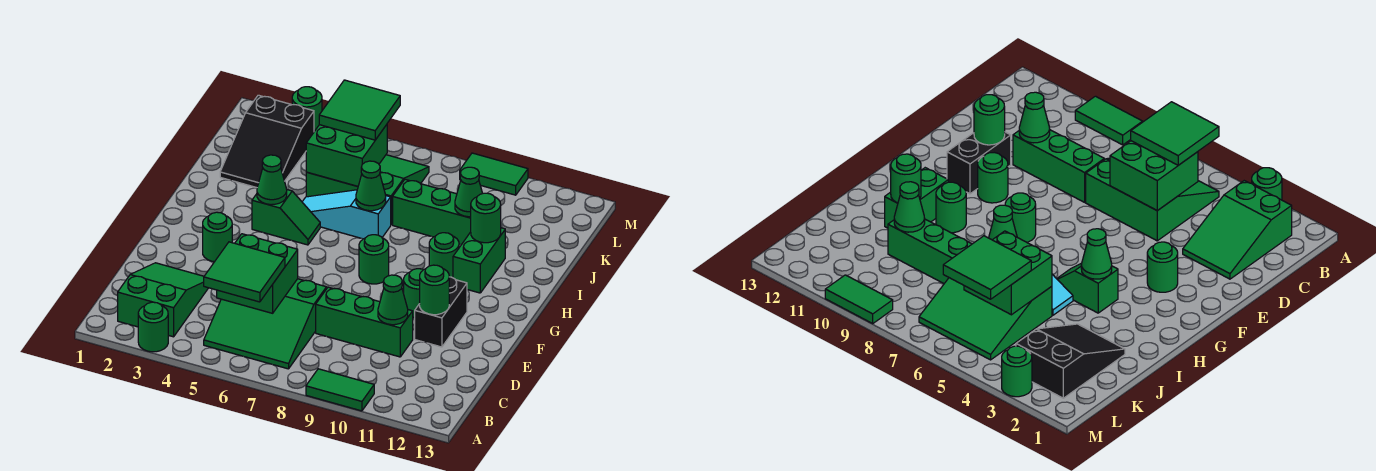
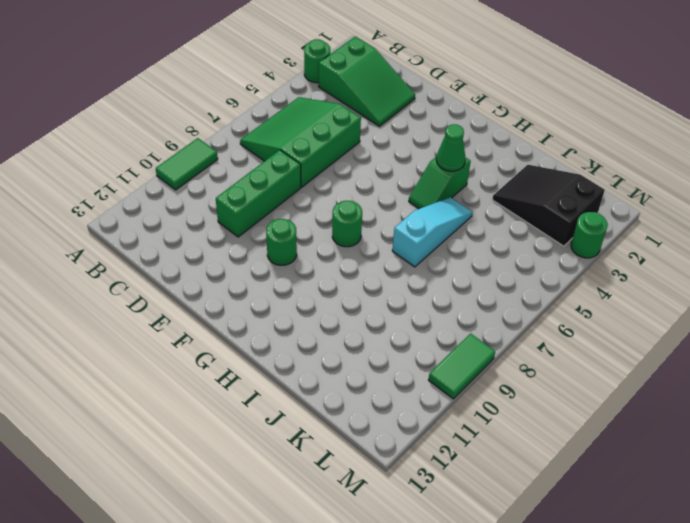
none -> black 1x2 brick [415,277,467,347]
none -> green 1x1 round brick [203,212,232,262]
none -> green 1x1 round brick [429,233,459,278]

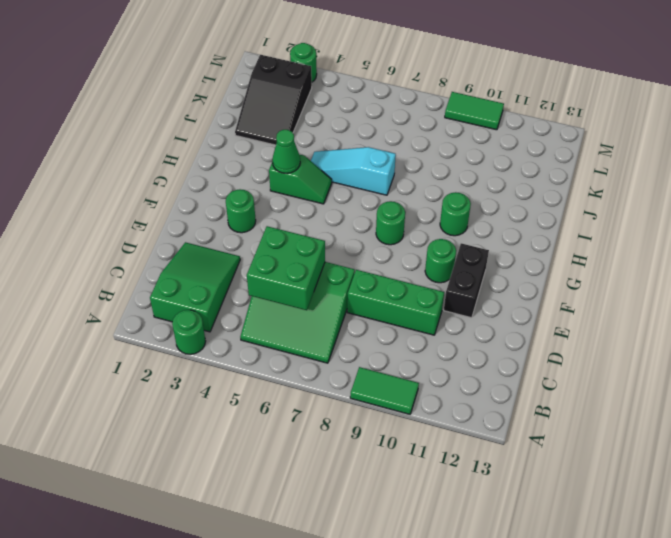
none -> green 1x2 brick [453,228,505,293]
none -> green 3x3 slope [306,155,429,225]
none -> green 1x3 brick [393,179,471,245]

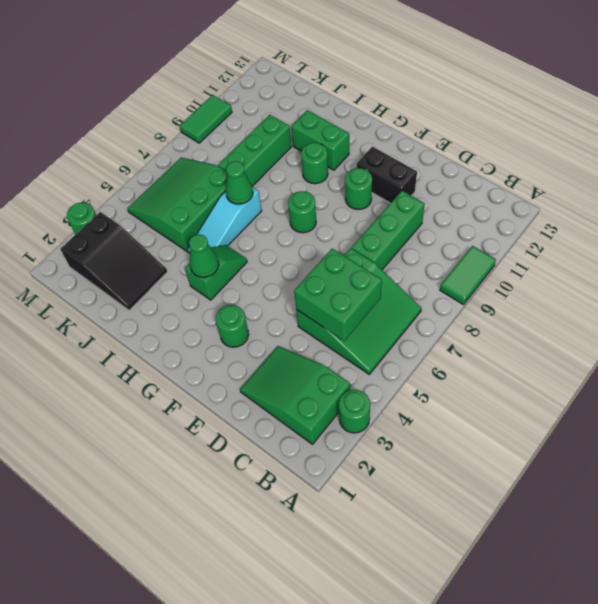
none -> green 1x1 cone [378,275,408,325]
none -> green 1x1 round brick [420,265,449,315]
none -> green 1x1 round brick [471,193,501,243]

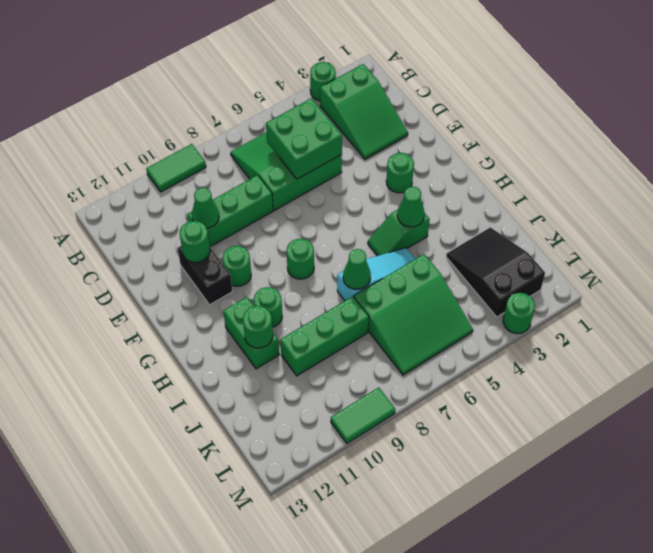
none -> green 2x2 brick [306,125,387,186]
none -> green 1x1 cone [455,167,483,217]
none -> green 2x2 tile [204,242,285,302]

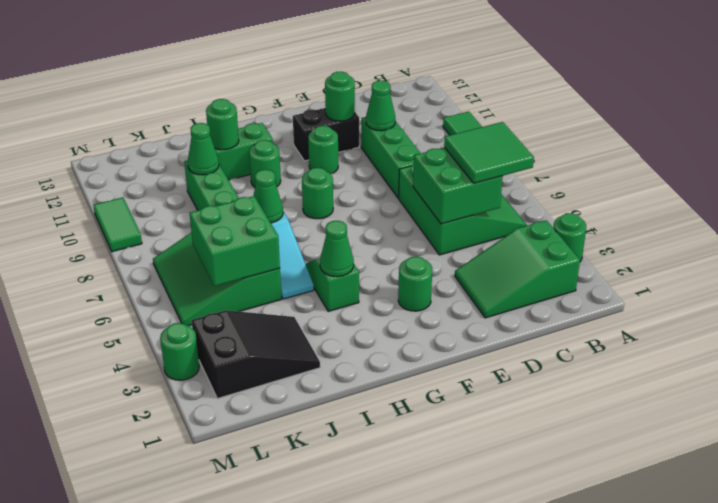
none -> green 2x2 tile [319,80,400,140]

